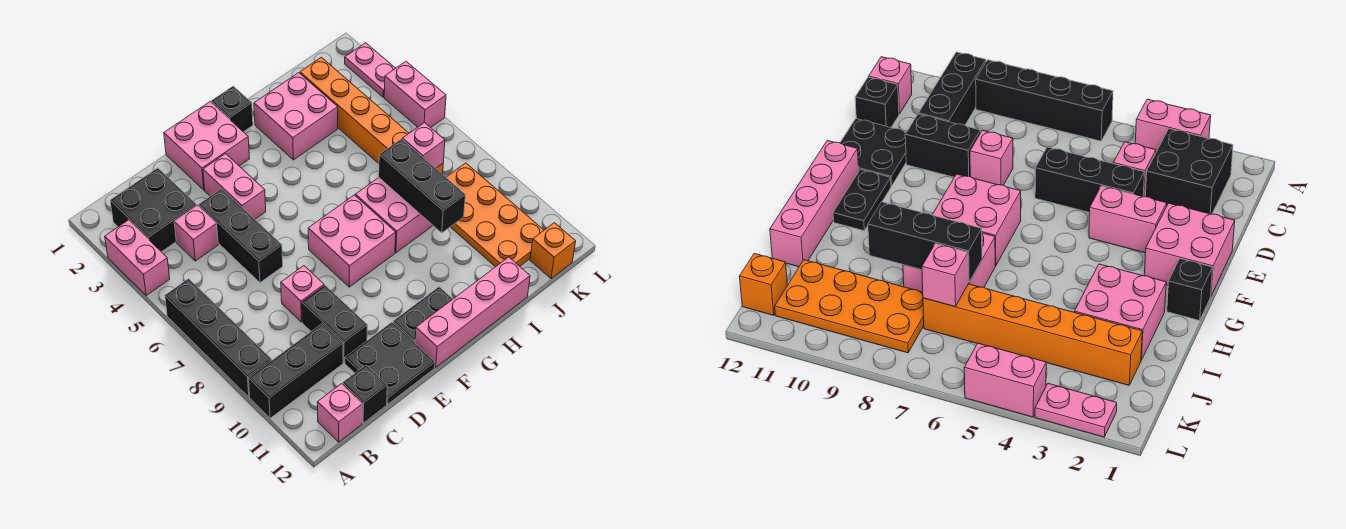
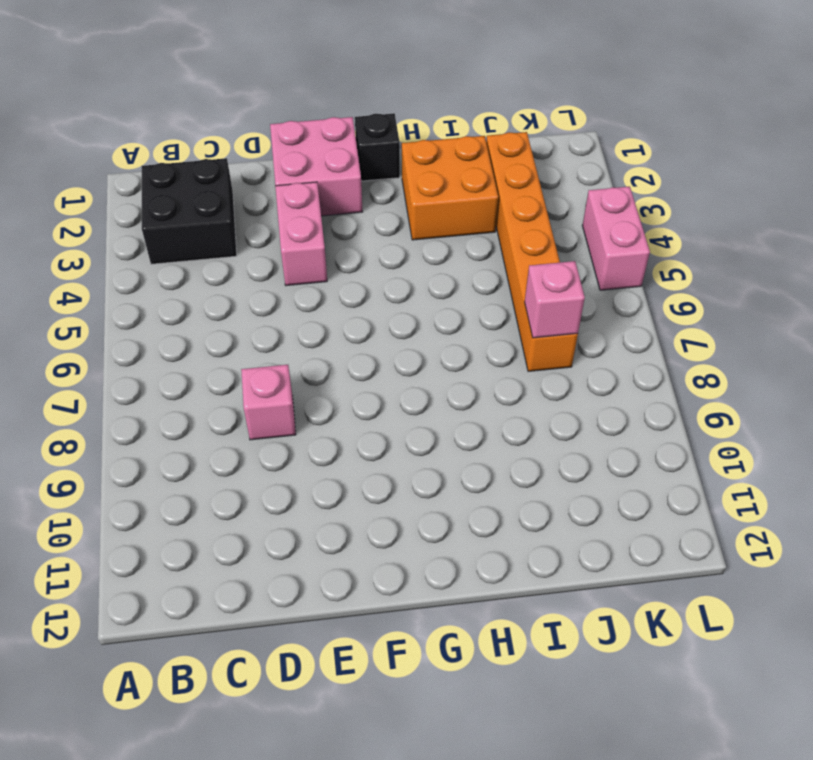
orange 2x2 brick [402,136,498,240] -> pink 2x2 brick [254,73,338,160]
none -> pink 1x2 brick [105,220,170,295]
none -> black 1x4 brick [165,279,272,397]
none -> black 1x3 brick [249,324,343,418]

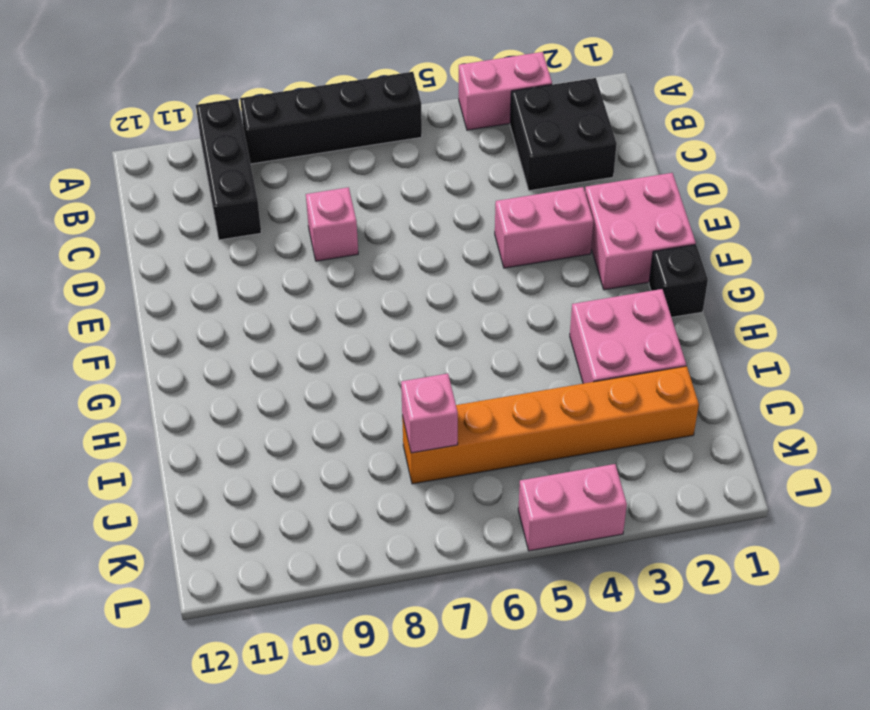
none -> pink 1x1 brick [317,384,363,442]
none -> pink 1x1 brick [174,205,218,261]
none -> black 1x1 brick [342,365,387,423]

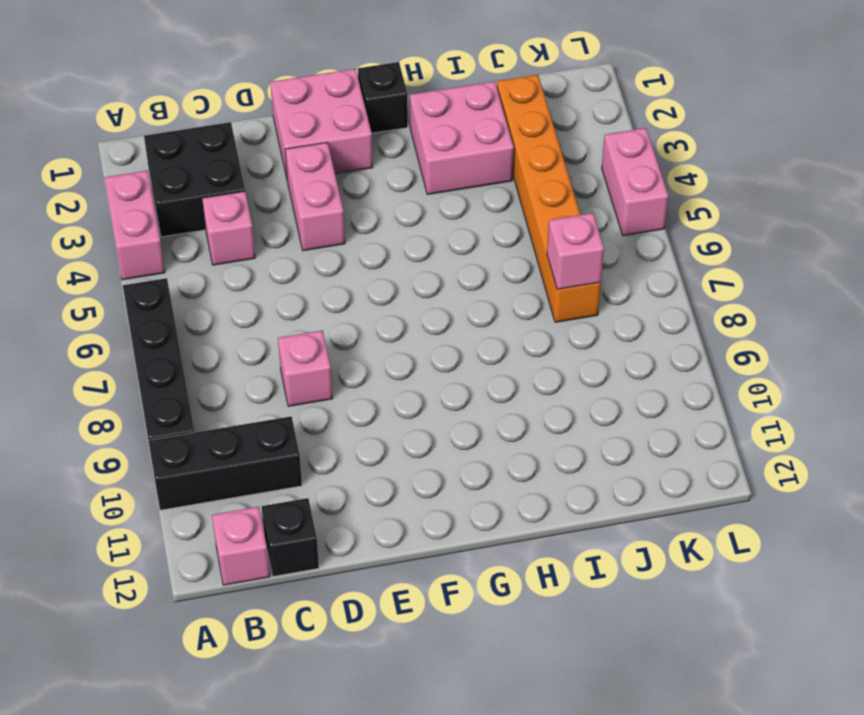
none -> black 1x3 brick [199,189,283,283]
none -> black 1x2 brick [302,286,367,363]
none -> black 2x2 plate [345,322,435,404]

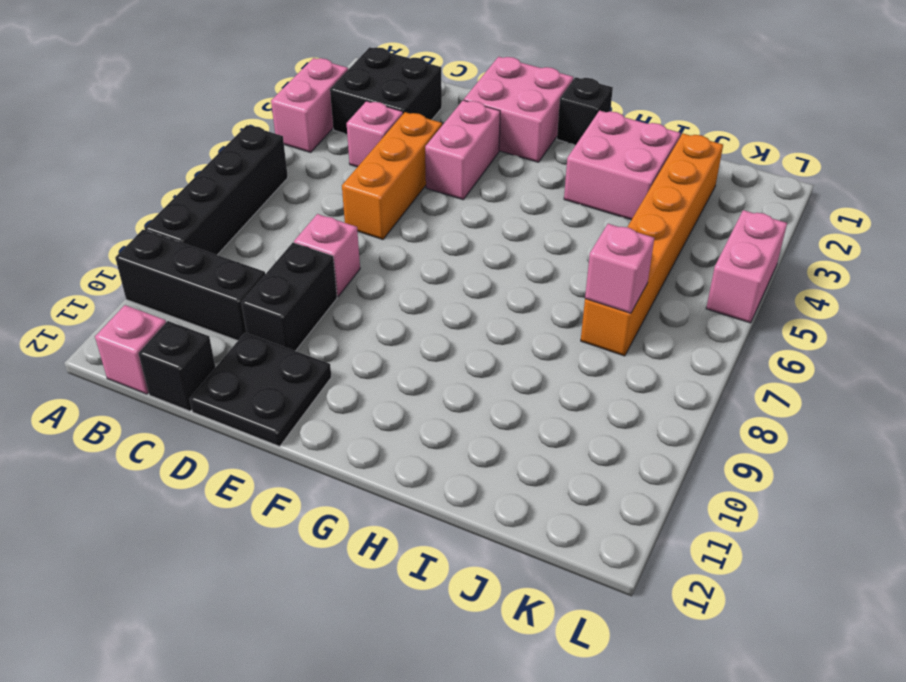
orange 1x3 brick [342,112,442,240] -> black 1x3 brick [199,189,283,283]
none -> pink 2x2 brick [308,195,396,287]
none -> black 1x2 plate [393,287,452,343]
none -> pink 1x4 brick [415,257,530,367]

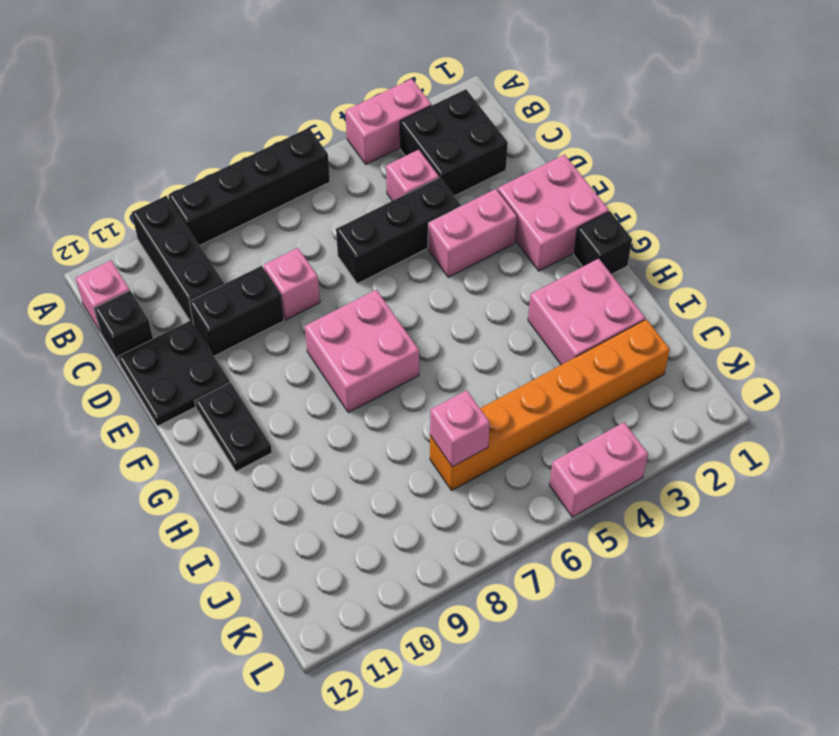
none -> pink 1x4 brick [415,257,530,367]
none -> pink 2x2 brick [355,178,433,253]
none -> orange 2x4 plate [446,163,544,267]

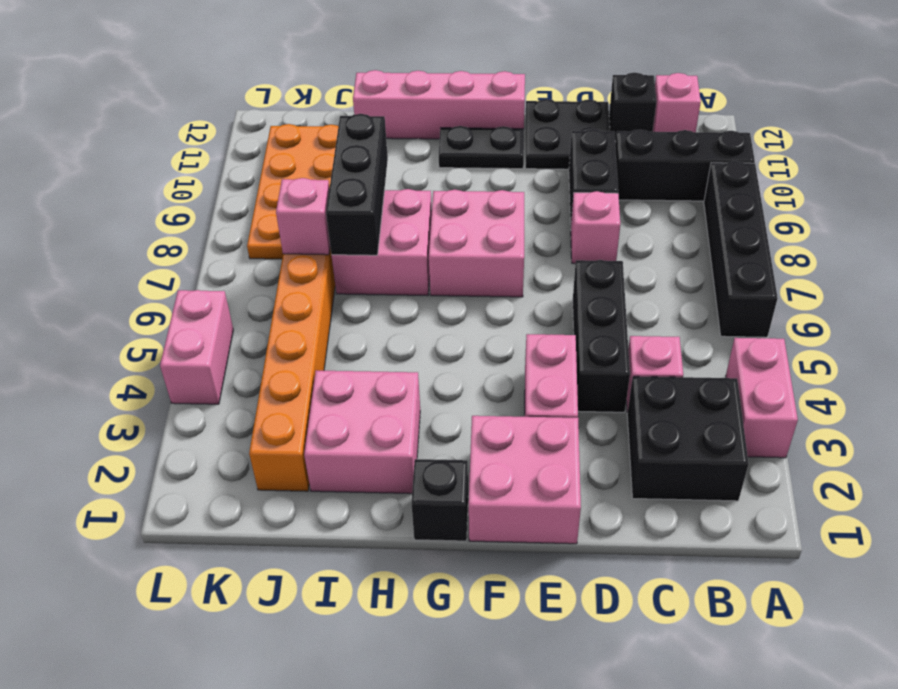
none -> orange 1x1 brick [530,223,576,279]
none -> pink 1x2 plate [345,43,395,97]

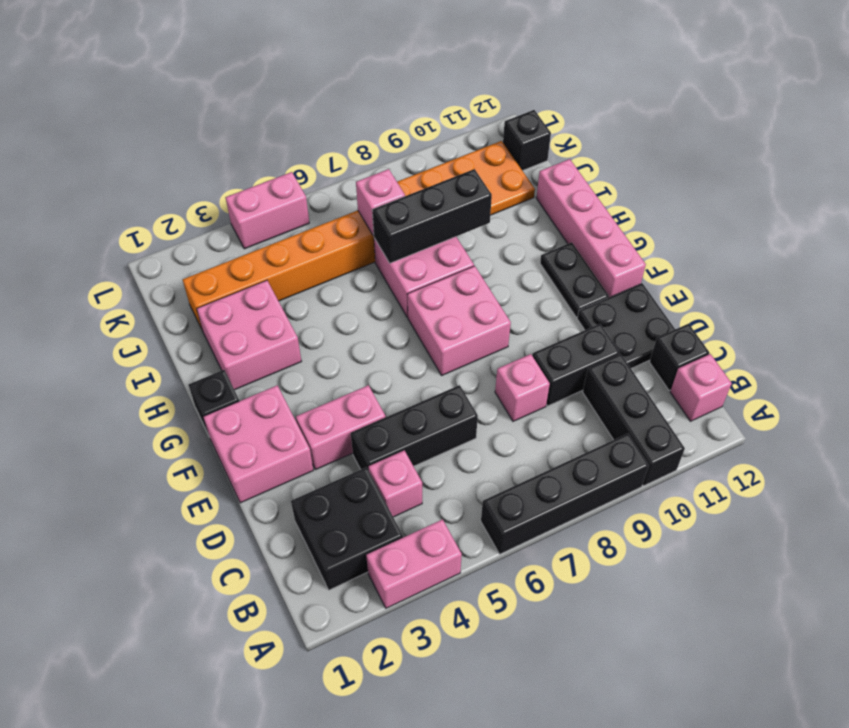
black 1x1 brick [503,110,551,171] -> orange 1x1 brick [530,223,576,279]
none -> pink 1x2 plate [345,43,395,97]

